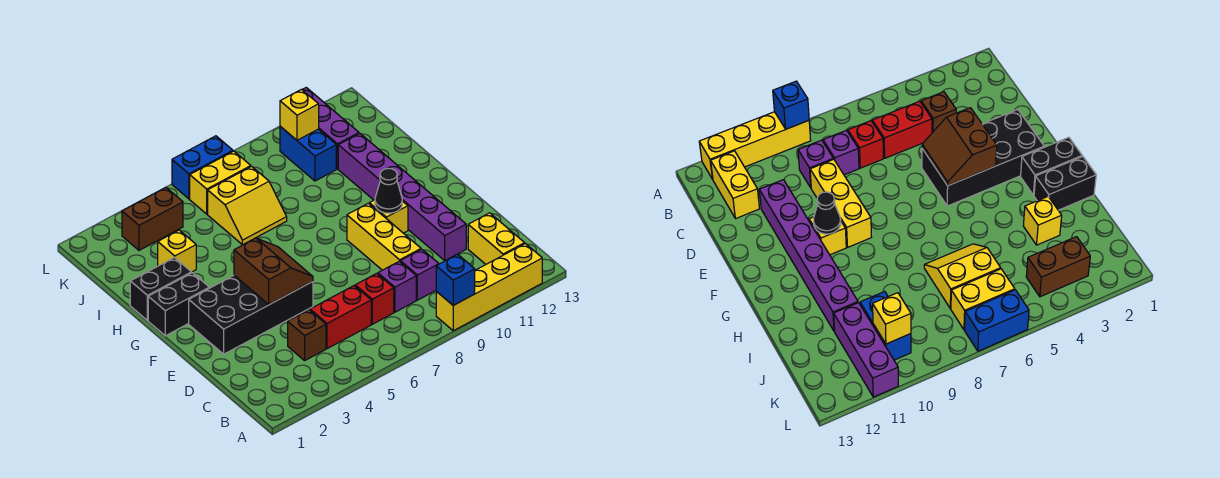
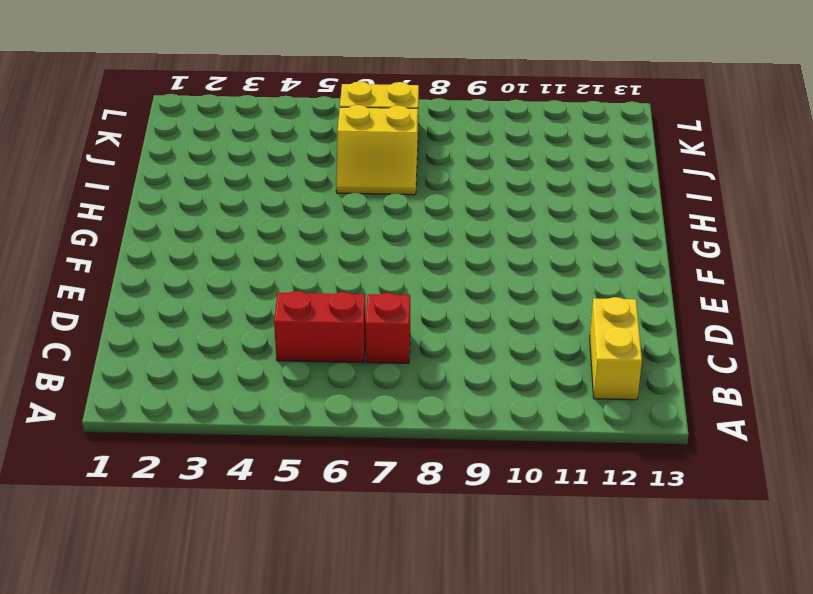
none -> yellow 1x4 brick [436,244,542,331]
none -> brown 1x1 brick [288,310,326,361]
none -> purple 1x1 brick [378,261,416,312]

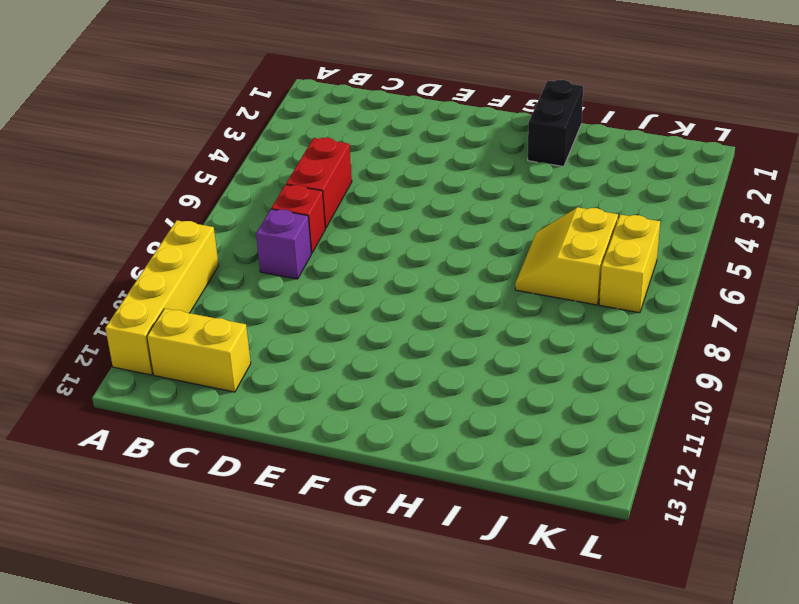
none -> brown 1x1 brick [288,310,326,361]
none -> purple 1x1 brick [400,249,439,300]
none -> yellow 1x3 brick [347,203,421,270]

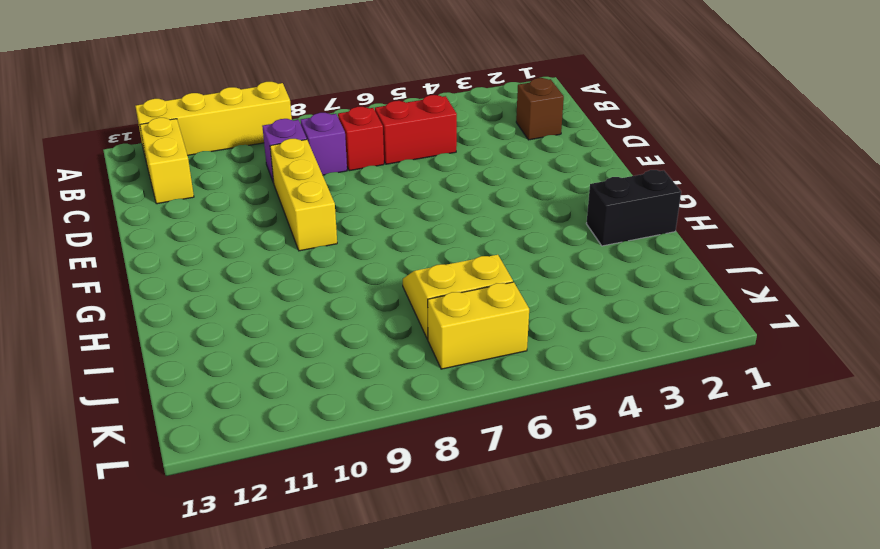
brown 1x1 brick [516,78,564,140] -> brown 1x1 brick moved to [288,310,326,361]
none -> purple 1x6 brick [338,133,466,261]
none -> black 2x4 brick [189,275,313,354]
none -> yellow 1x1 brick [369,200,408,233]

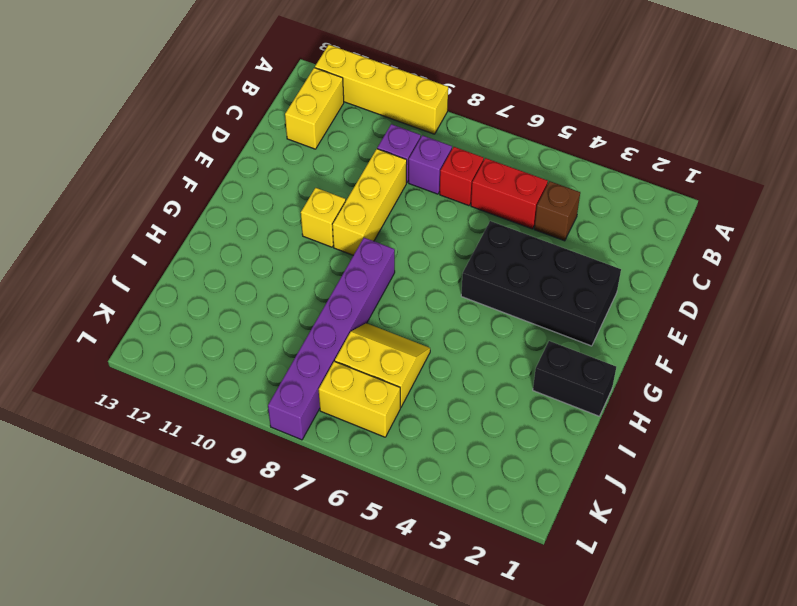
purple 1x6 brick [268,238,395,440] -> purple 1x6 brick moved to [338,133,466,261]
none -> black 1x2 brick [148,273,209,336]
none -> yellow 1x1 brick [158,230,196,272]
none -> blue 1x2 brick [280,127,336,181]

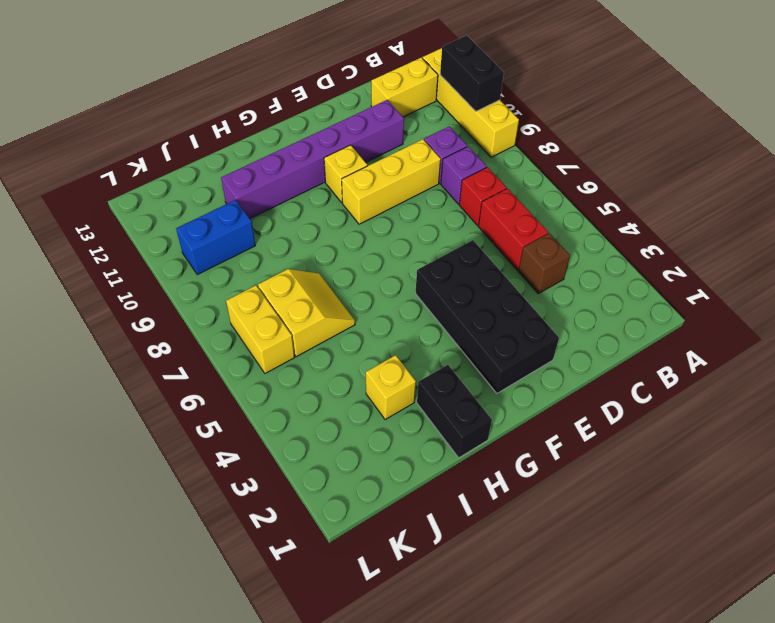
black 1x2 brick [440,35,504,111] -> black 1x2 brick moved to [148,273,209,336]
none -> purple 1x3 brick [302,88,359,169]
none -> brown 1x2 brick [122,187,183,250]
none -> blue 1x2 brick [172,136,233,199]

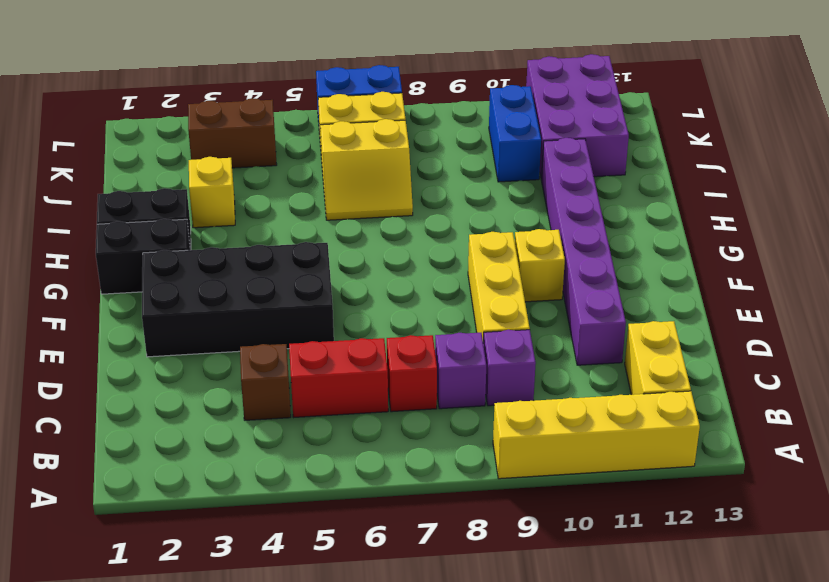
purple 2x3 brick [526,54,629,179] -> purple 1x3 brick [302,88,359,169]
none -> blue 1x1 brick [436,254,475,305]
none -> brown 2x2 slope [234,238,313,305]
none -> black 1x1 cone [375,168,402,213]

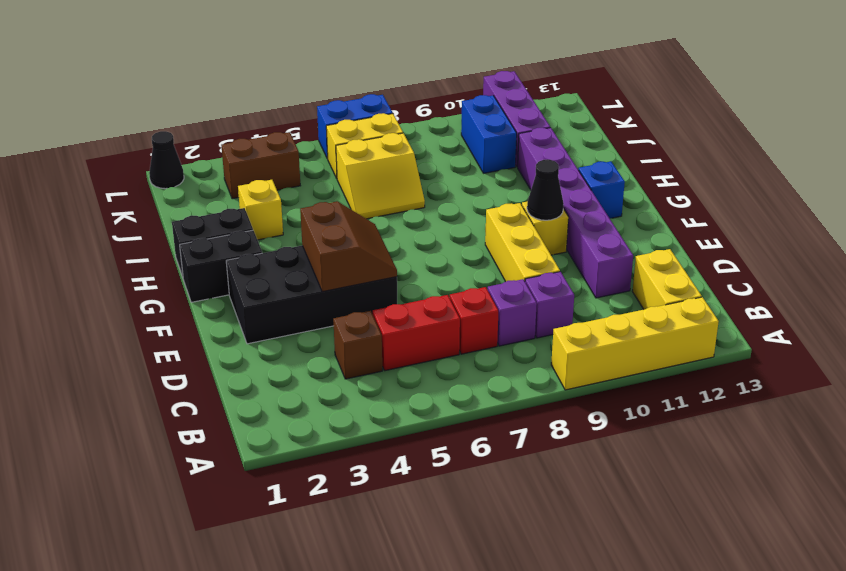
blue 1x1 brick [579,162,625,218] -> blue 1x1 brick moved to [436,254,475,305]
black 1x1 cone [149,131,184,189] -> none
none -> yellow 1x1 brick [280,89,319,140]

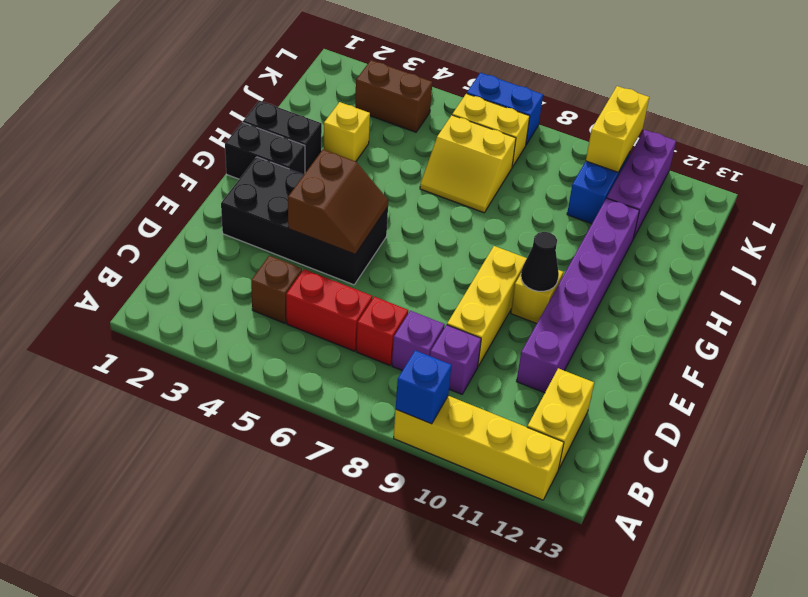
yellow 1x2 brick [586,86,649,172] -> yellow 1x1 brick [280,89,319,140]

